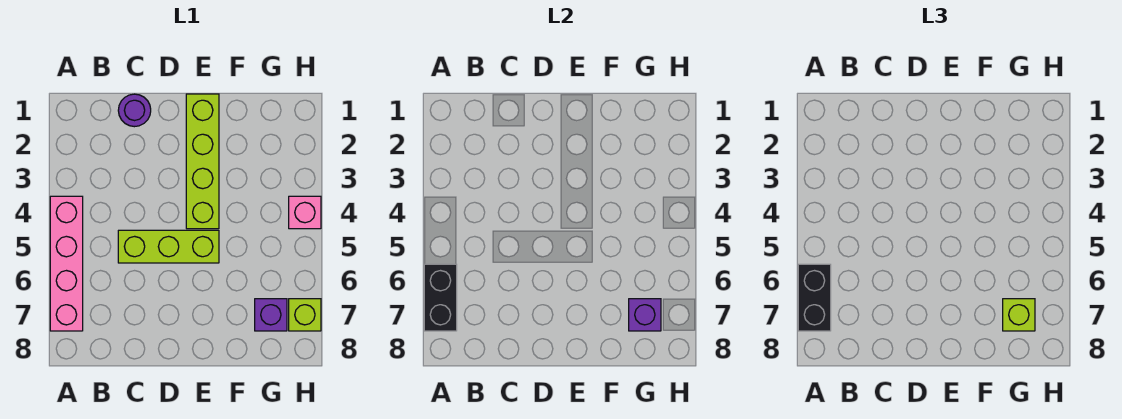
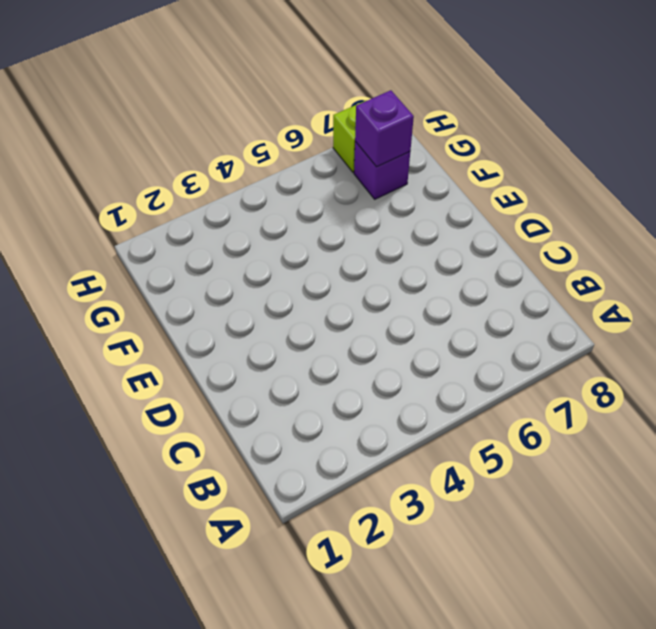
none -> pink 1x4 brick [50,196,83,331]
none -> purple 1x1 round brick [118,94,151,127]

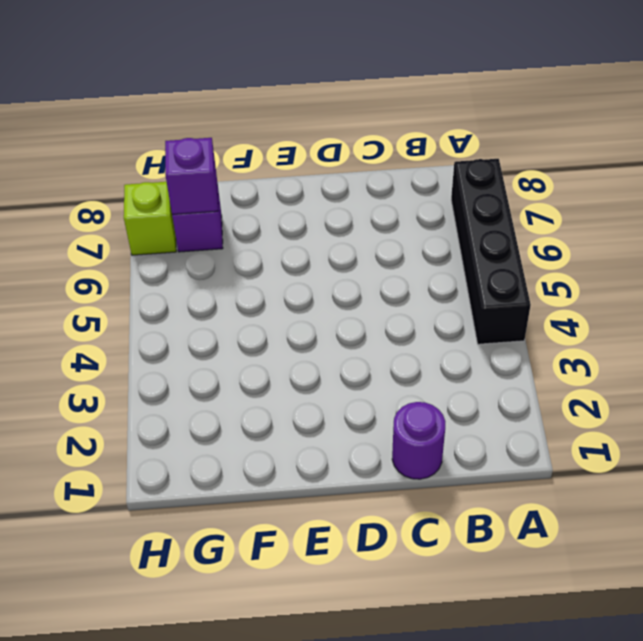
black 1x4 brick [451,159,531,344] -> pink 1x4 brick [50,196,83,331]
none -> lime 1x3 brick [118,230,219,263]
none -> lime 1x4 brick [186,94,219,229]

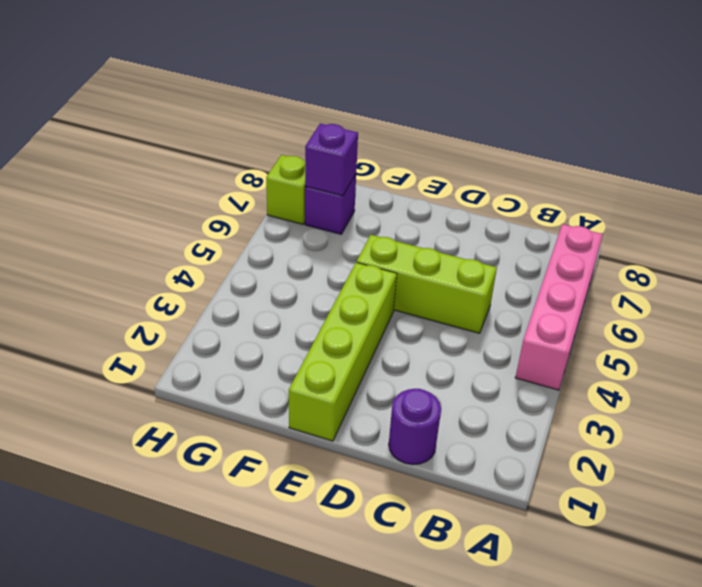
none -> pink 1x1 brick [289,196,321,229]
none -> black 1x2 brick [424,264,457,331]

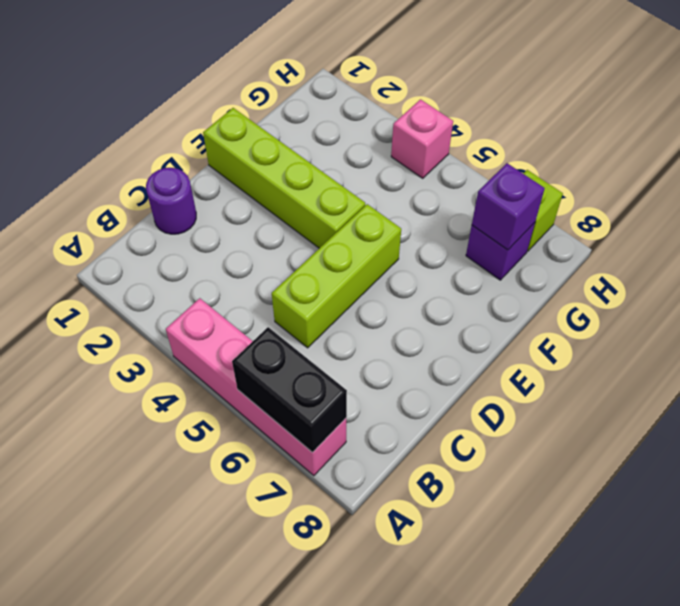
none -> black 1x2 brick [798,264,831,331]
none -> lime 1x1 brick [1003,299,1035,331]

